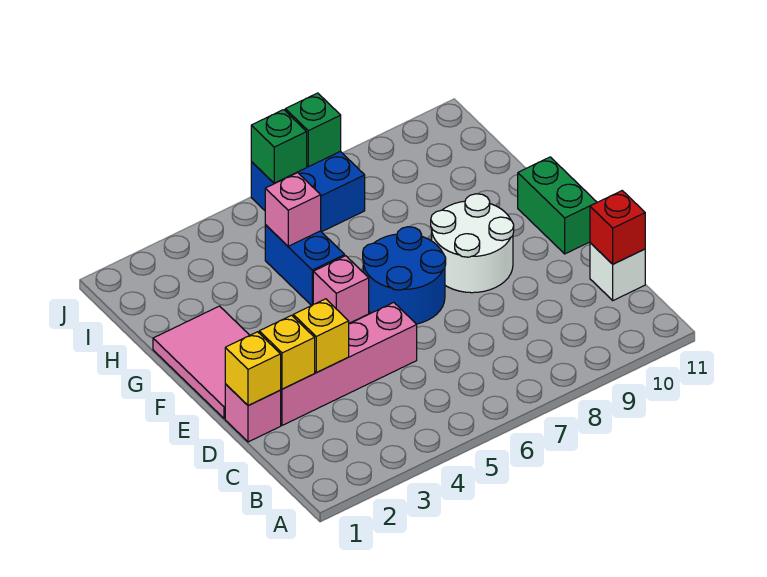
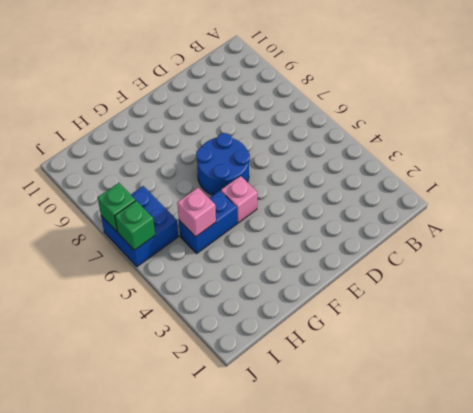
none -> white 1x1 brick [590,243,645,300]
none -> pink 1x1 brick [225,384,281,442]
none -> pink 1x4 brick [280,302,417,425]

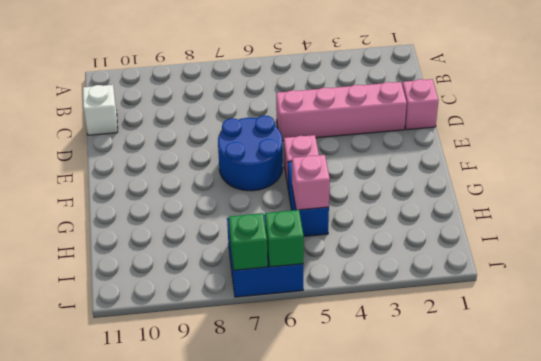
none -> pink 2x3 tile [153,306,250,419]
none -> white 2x2 round brick [431,194,514,293]
none -> green 1x2 brick [518,157,597,254]

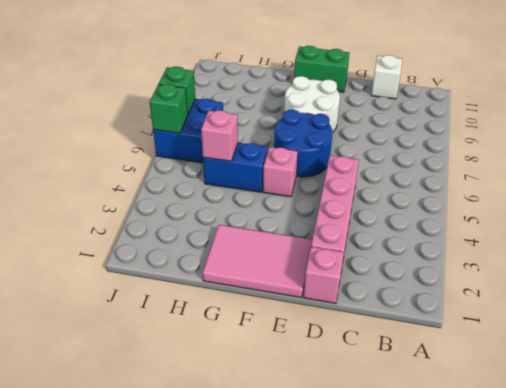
none -> red 1x1 brick [590,191,645,264]
none -> yellow 1x1 brick [225,332,281,406]
none -> yellow 1x1 brick [259,315,315,389]

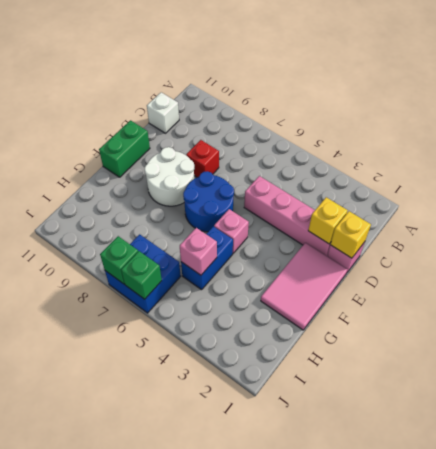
red 1x1 brick [186,140,219,177] -> red 1x1 brick moved to [590,191,645,264]
none -> yellow 1x1 brick [293,299,349,373]

